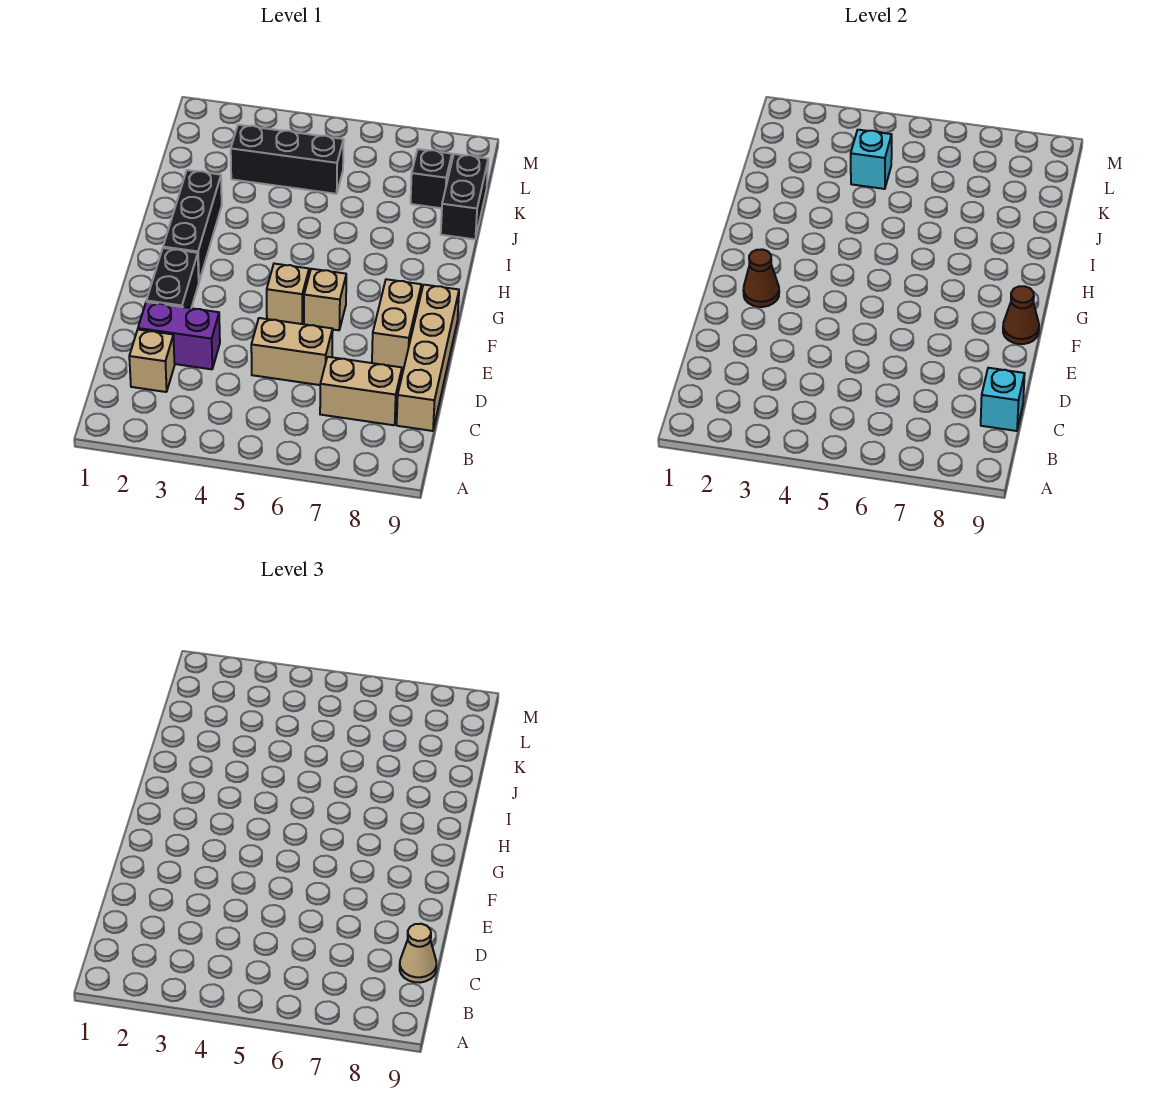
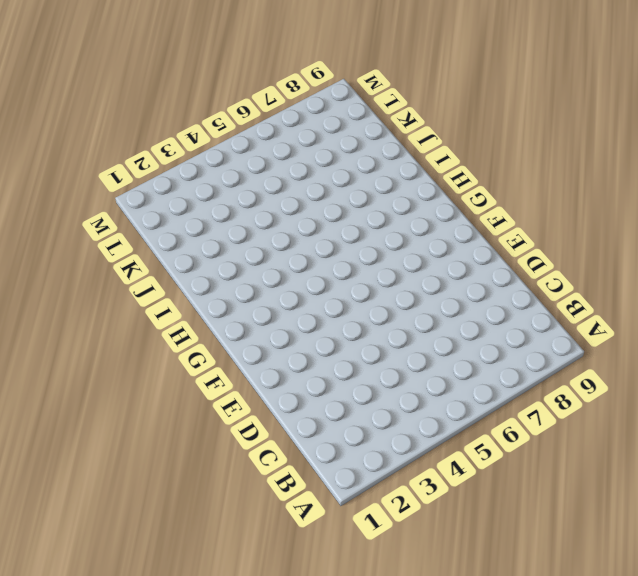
none -> tan 1x1 brick [129,330,175,392]
none -> tan 1x2 brick [320,357,402,425]
none -> tan 1x4 brick [397,285,459,431]

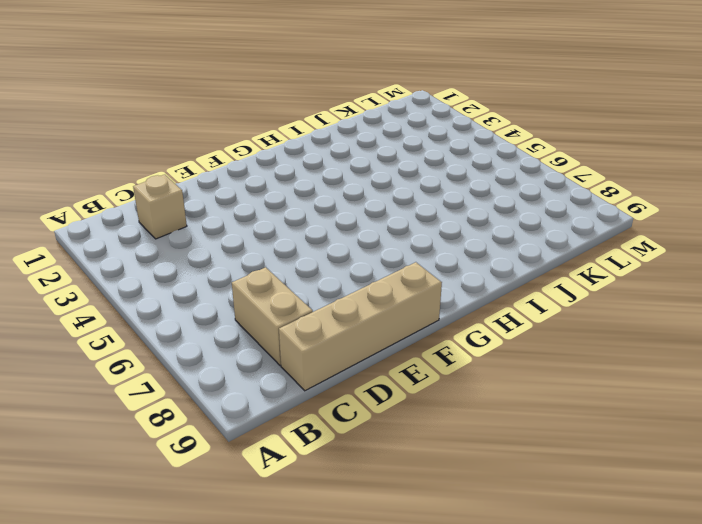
none -> purple 1x2 brick [138,302,220,369]
none -> tan 1x2 brick [251,318,333,385]
none -> black 1x2 brick [146,248,199,308]

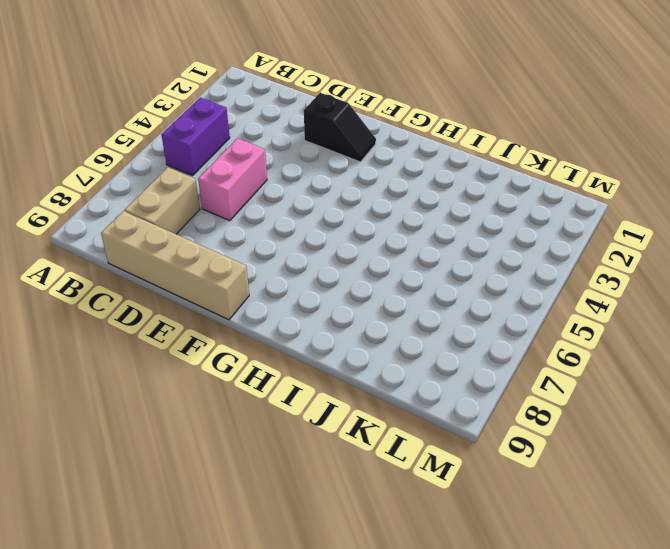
purple 1x2 brick [161,98,230,176] -> purple 1x2 brick moved to [138,302,220,369]
pink 1x2 brick [198,138,267,221] -> tan 1x2 brick [251,318,333,385]
black 1x2 slope [304,93,376,162] -> black 1x2 brick [146,248,199,308]
none -> tan 1x1 brick [129,330,175,392]
none -> tan 1x2 brick [372,279,421,368]
none -> tan 1x1 brick [267,264,309,324]

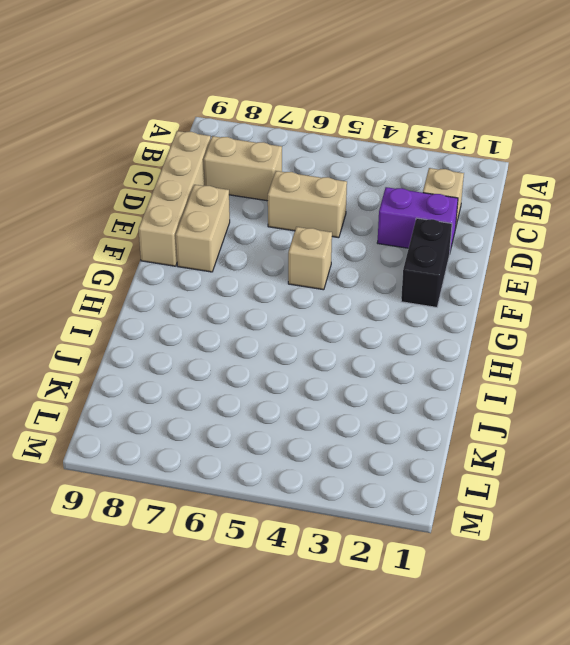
none -> tan 1x1 brick [304,269,346,330]
none -> black 1x3 brick [163,170,222,281]
none -> black 1x2 brick [441,154,488,239]

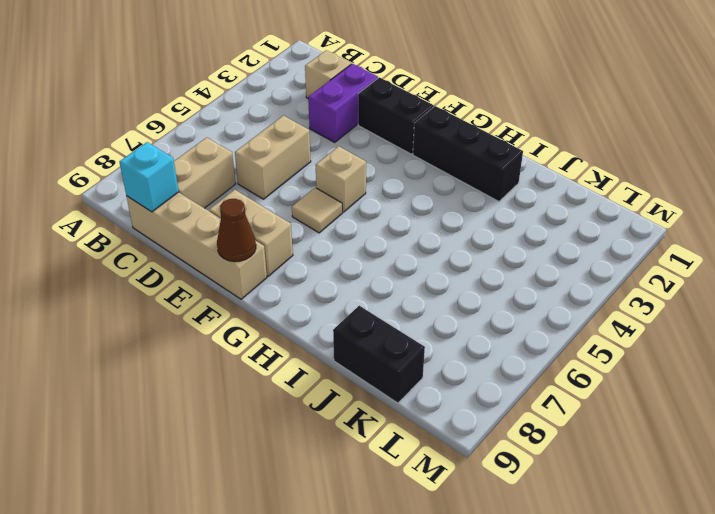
tan 1x1 tile [292,188,342,233] -> tan 1x1 brick [304,269,346,330]
none -> black 1x3 brick [231,125,344,194]
none -> black 1x1 brick [411,149,452,208]
none -> brown 1x1 cone [743,249,779,307]

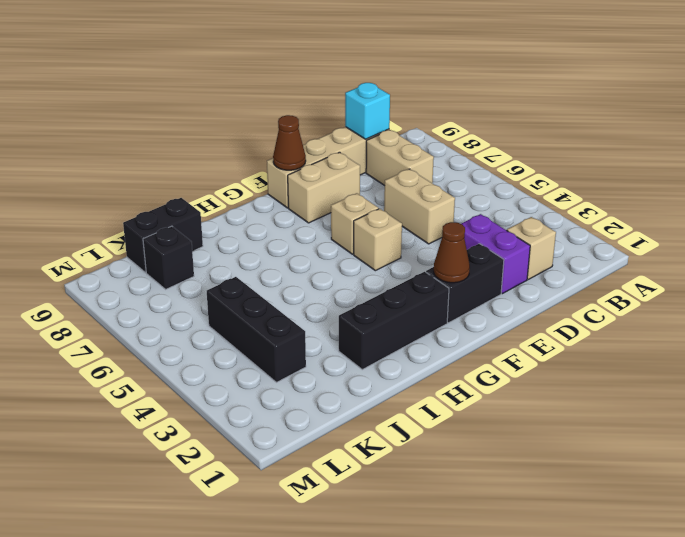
none -> cyan 1x1 brick [851,130,892,189]
none -> tan 1x1 cone [400,924,436,983]

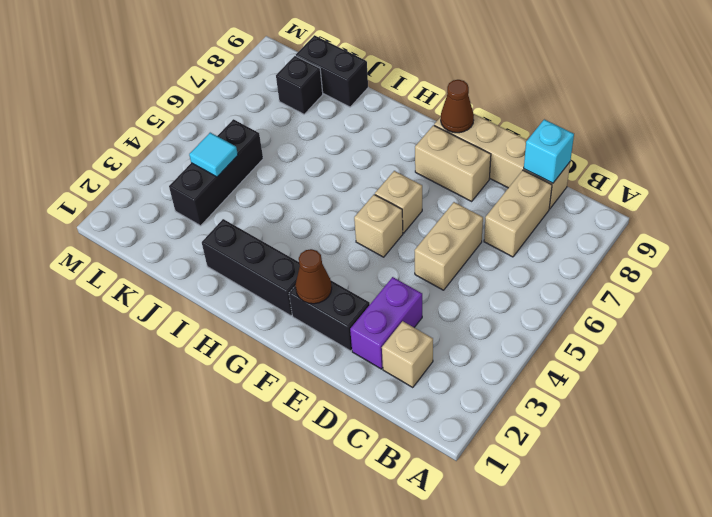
cyan 1x1 tile [189,133,238,177] -> cyan 1x1 brick [851,130,892,189]
none -> tan 1x1 cone [400,924,436,983]

